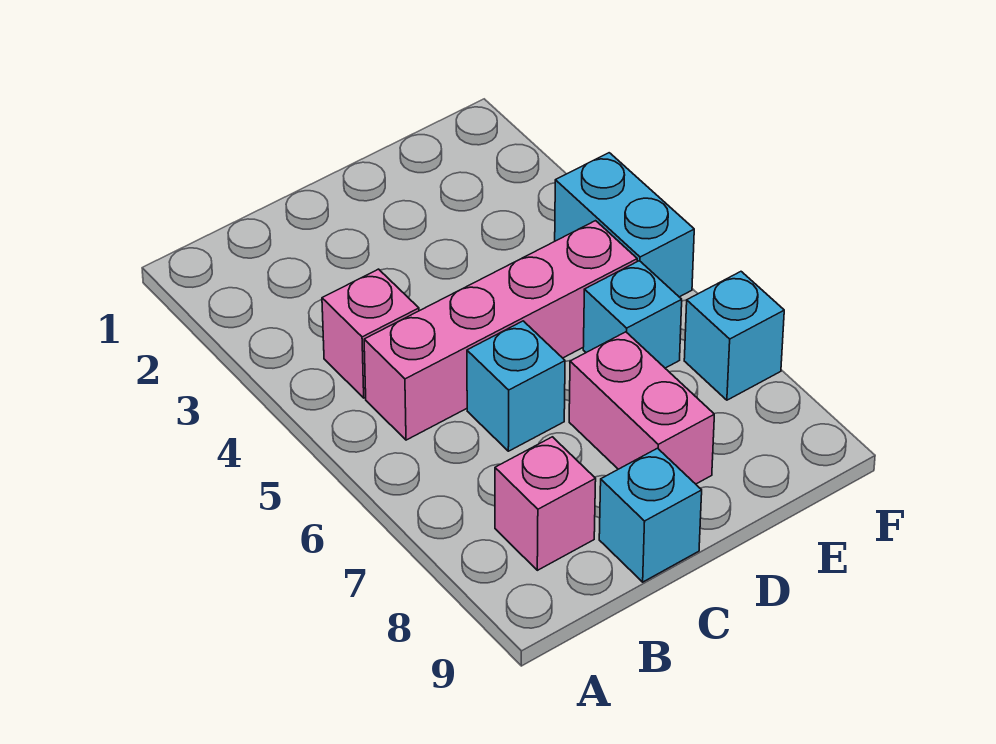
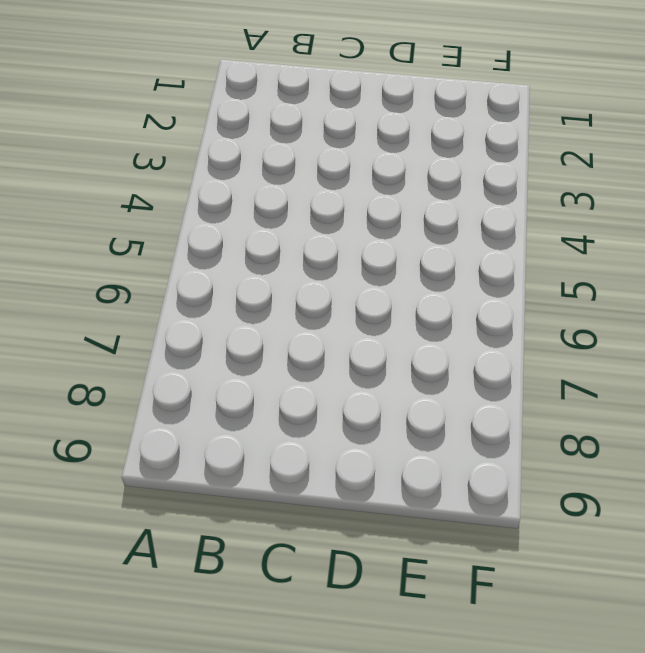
none -> pink 1x1 brick [322,269,419,398]
none -> pink 1x4 brick [364,221,637,440]

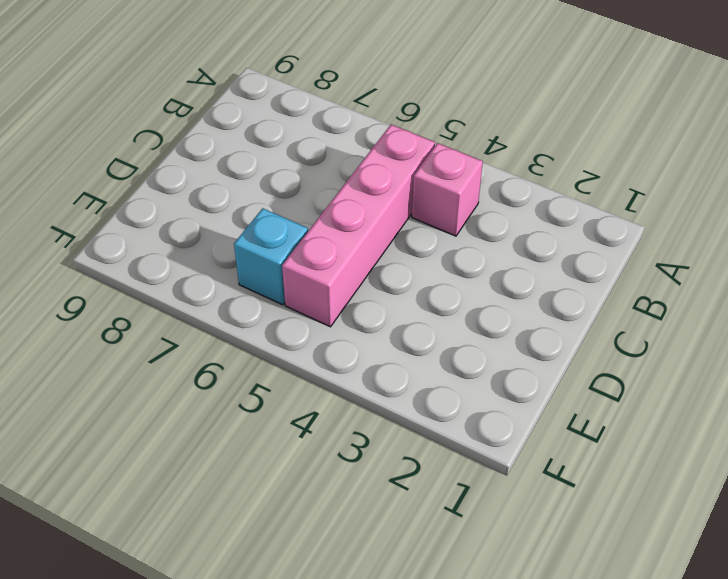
none -> pink 1x1 brick [495,437,596,570]
none -> cyan 1x1 brick [467,321,565,451]

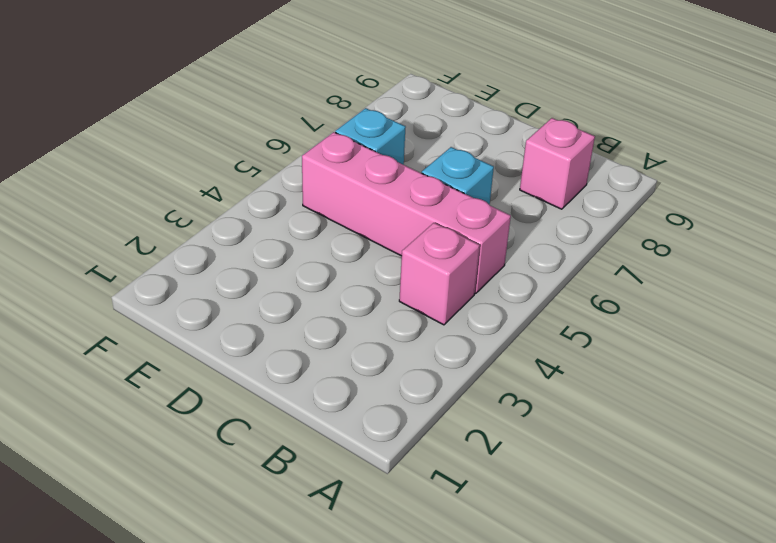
none -> cyan 1x1 brick [599,448,702,582]
none -> pink 1x2 brick [569,332,714,484]

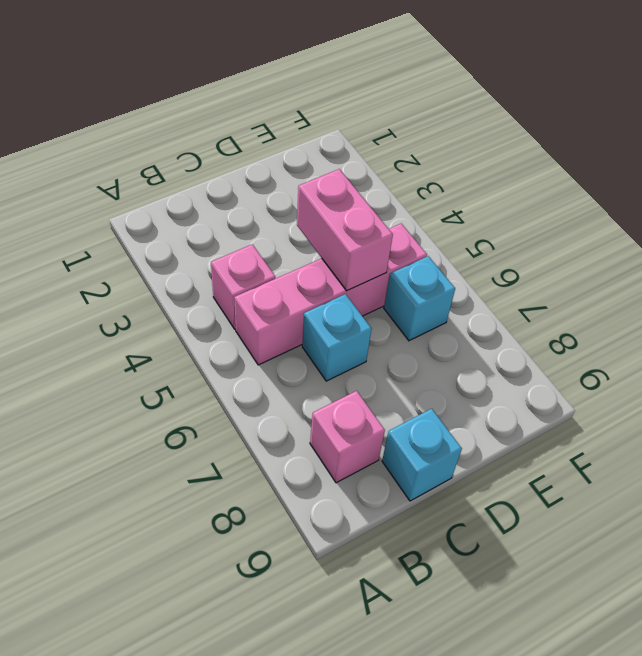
pink 1x2 brick [297,169,393,291] -> pink 1x2 brick moved to [569,332,714,484]
none -> cyan 1x2 brick [555,153,694,297]
none -> cyan 1x1 brick [684,272,784,400]

